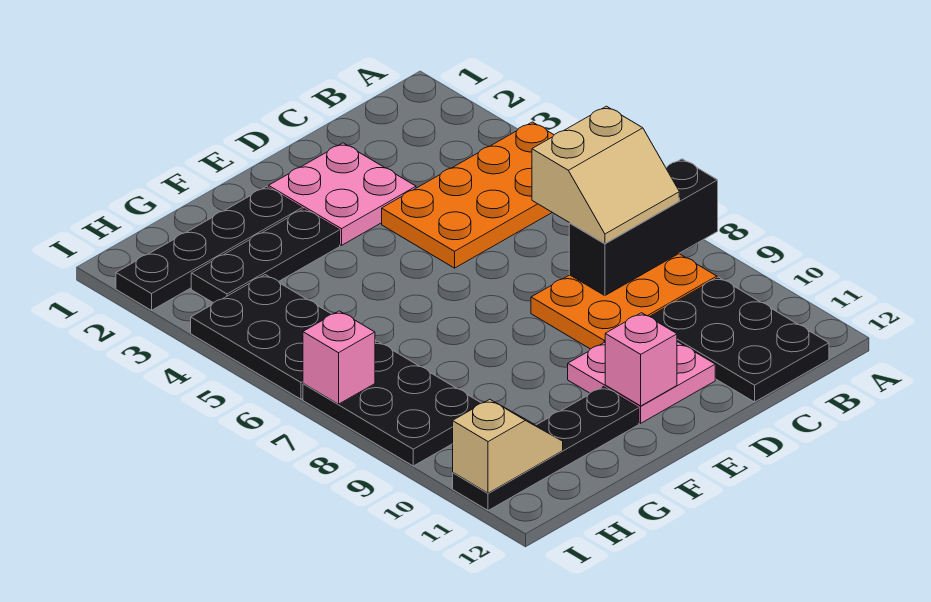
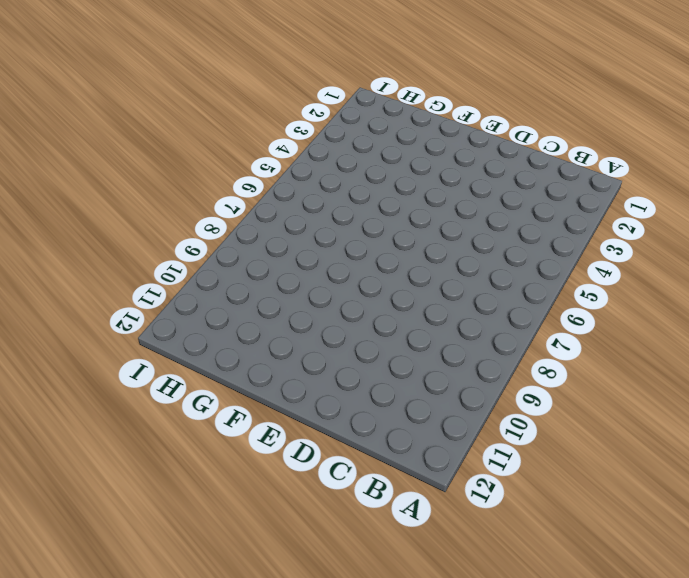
none -> orange 2x4 plate [382,122,554,268]
none -> orange 2x3 plate [531,254,717,349]
none -> black 2x3 plate [650,277,829,402]

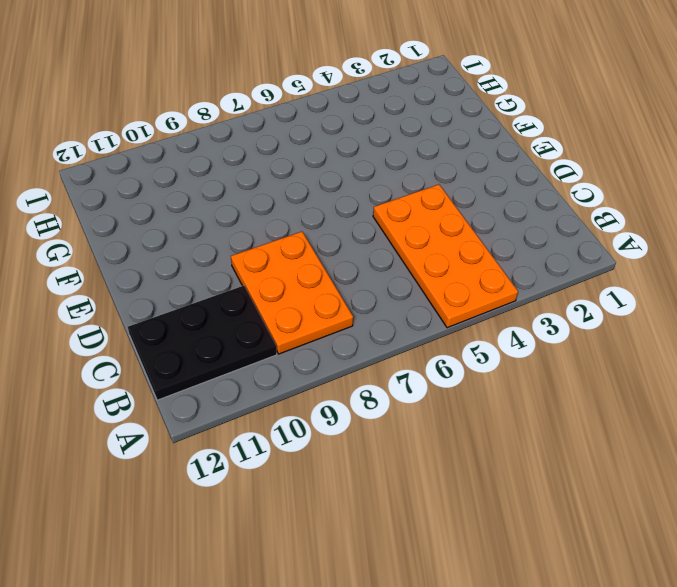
none -> pink 2x2 plate [269,143,416,245]
none -> pink 2x2 plate [568,342,715,423]
none -> black 1x4 plate [116,187,302,310]

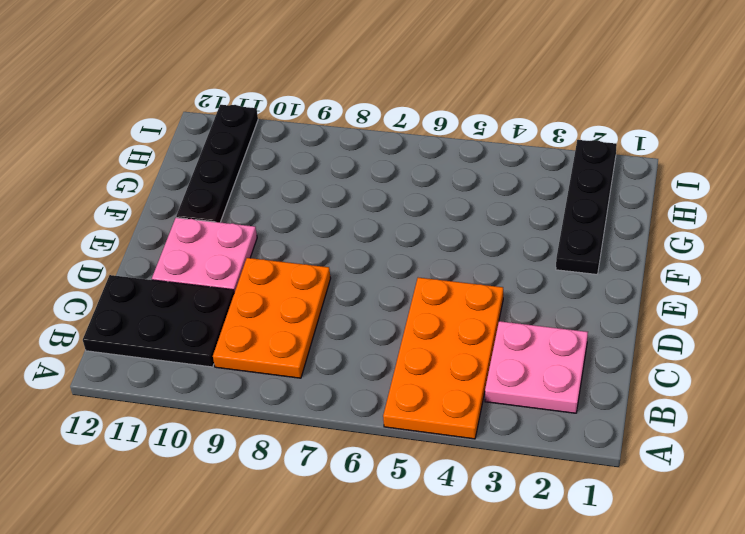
pink 2x2 plate [485,321,588,413] -> pink 2x2 plate moved to [269,143,416,245]
none -> black 1x3 plate [191,209,340,303]
none -> black 2x3 plate [191,275,376,399]
none -> black 2x3 plate [303,341,481,466]

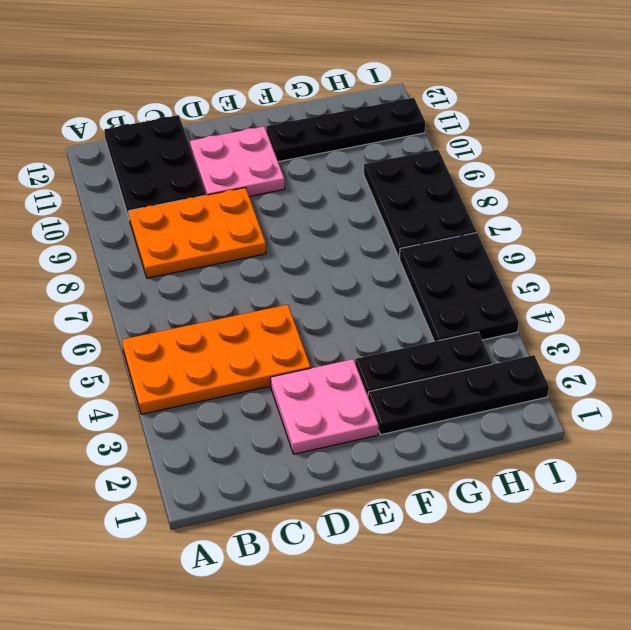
none -> black 1x3 brick [569,159,718,296]
none -> pink 1x1 brick [605,313,677,406]
none -> tan 1x2 slope [453,399,563,493]

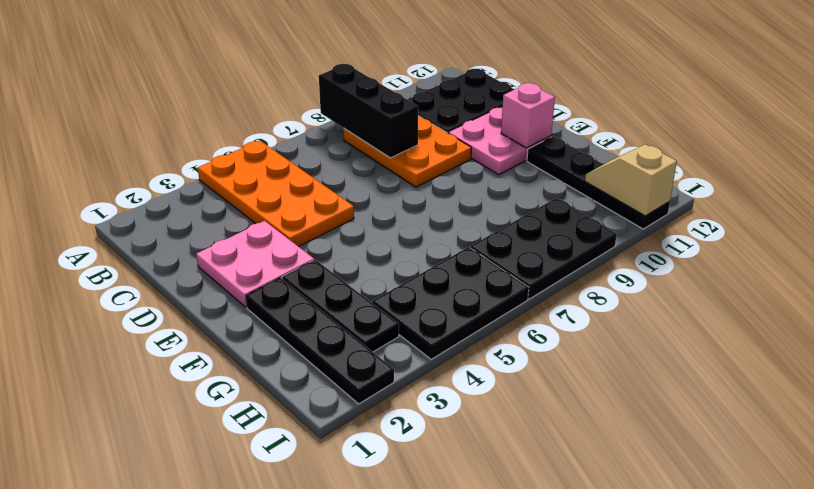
none -> pink 1x1 brick [303,311,375,404]
none -> tan 2x2 slope [532,106,679,243]

